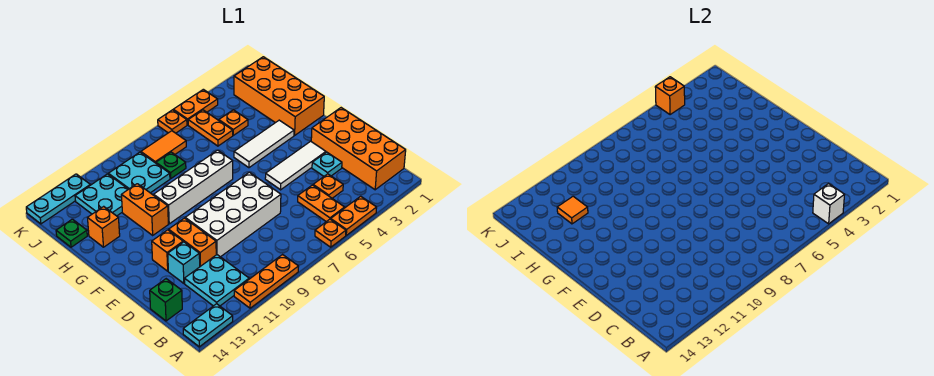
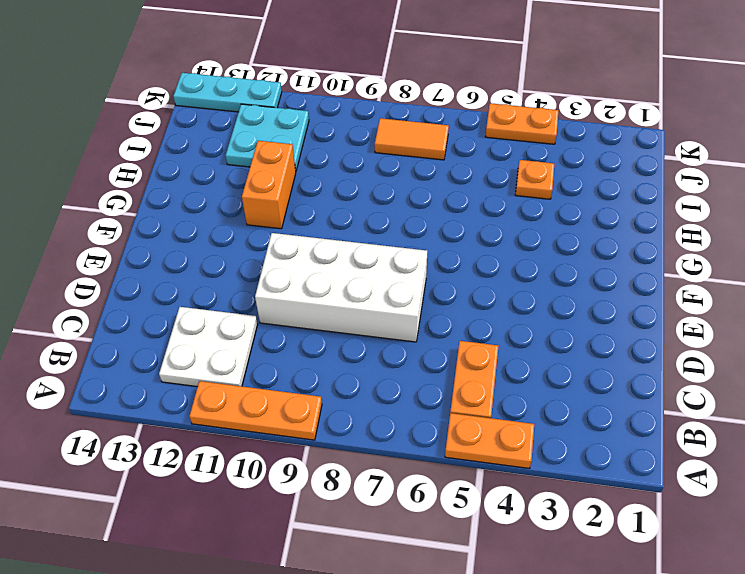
white 2x2 plate [159,307,258,387] -> cyan 2x2 plate [184,255,249,306]
none -> orange 1x1 plate [315,219,346,247]
none -> cyan 1x2 plate [183,304,233,347]
none -> orange 2x4 brick [311,108,406,190]
none -> orange 1x1 plate [313,174,343,198]

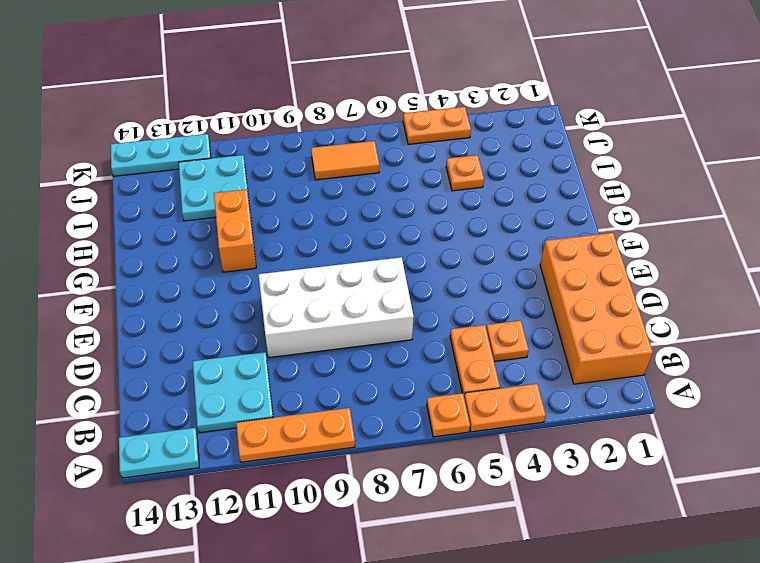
none -> green 1x1 brick [150,279,182,321]
none -> cyan 1x1 plate [312,152,342,176]
none -> orange 1x2 brick [169,218,216,266]
none -> cyan 1x1 brick [168,242,200,283]

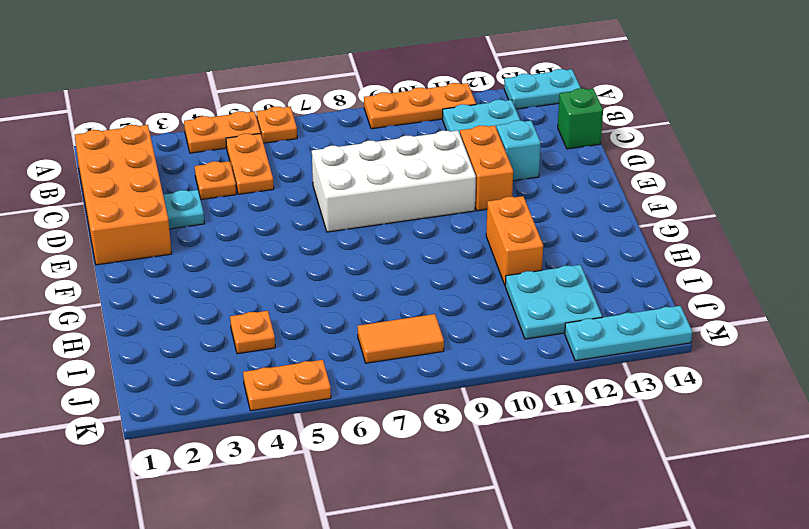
none -> white 1x3 tile [265,141,326,190]
none -> orange 1x1 brick [152,230,183,271]
none -> orange 2x4 brick [234,57,324,135]
none -> white 1x3 tile [234,120,294,168]

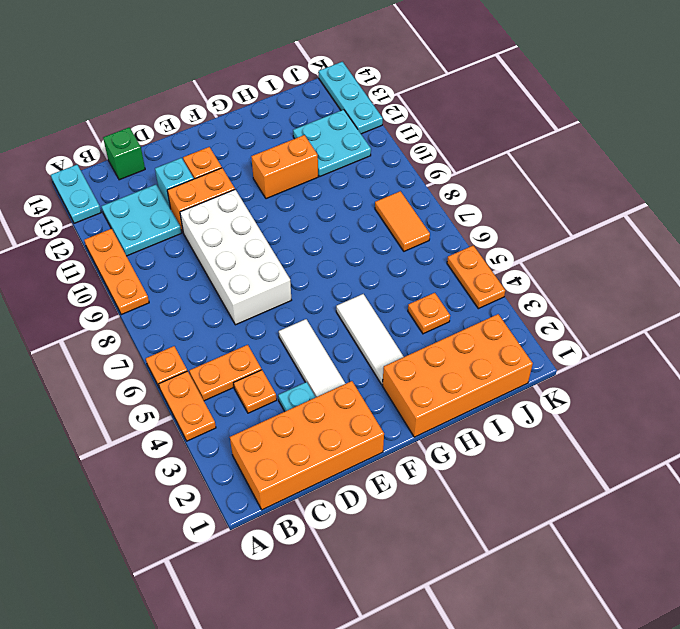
none -> white 1x4 brick [154,150,233,224]
none -> orange 1x1 brick [88,206,120,247]
none -> orange 1x2 plate [188,110,233,146]
none -> green 1x1 plate [156,152,186,178]

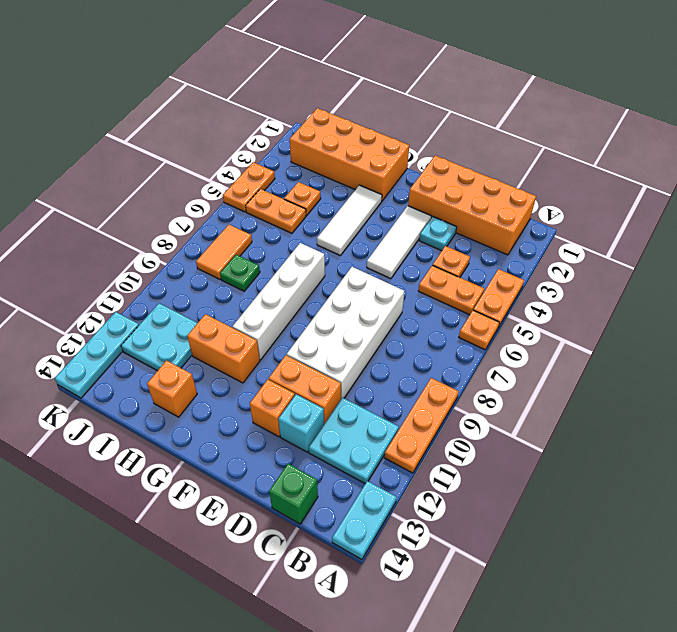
none -> cyan 2x2 plate [108,152,170,193]
none -> green 1x1 plate [56,219,87,247]
none -> orange 1x1 plate [158,110,187,133]
none -> white 1x1 brick [813,184,844,224]

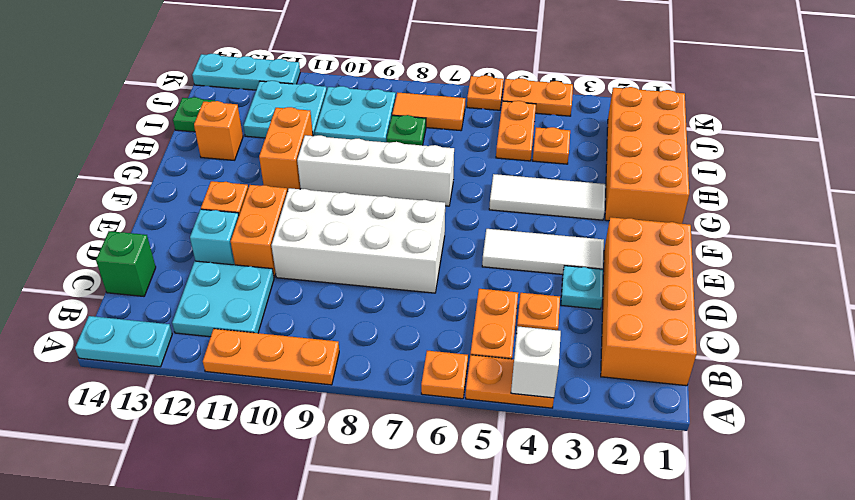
none -> orange 1x1 tile [557,196,588,224]
none -> orange 1x1 brick [655,77,685,115]

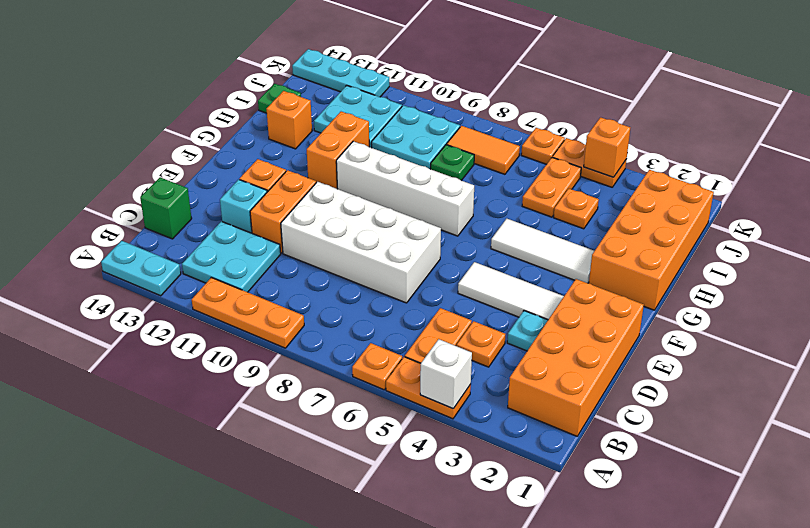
none -> orange 1x1 tile [557,196,588,224]

